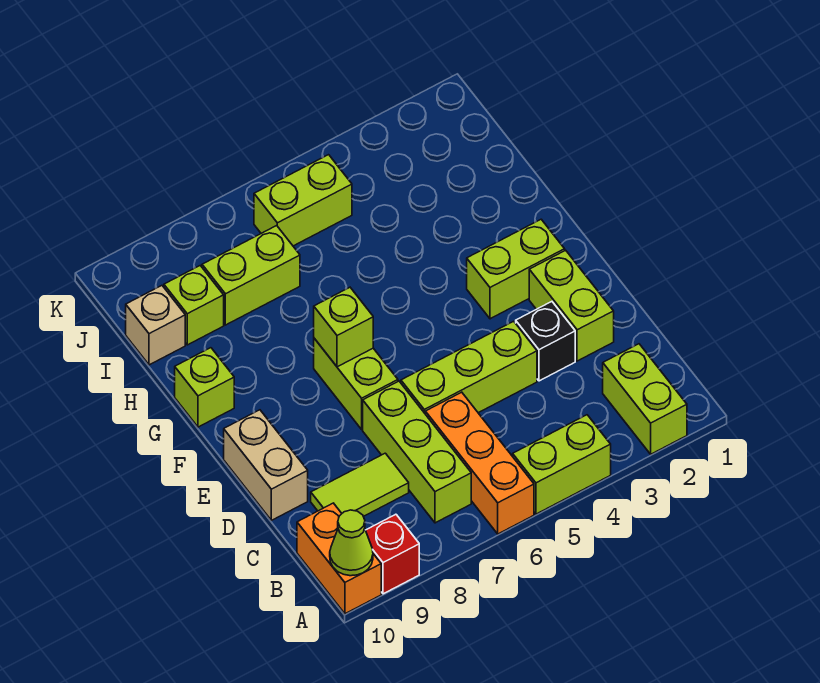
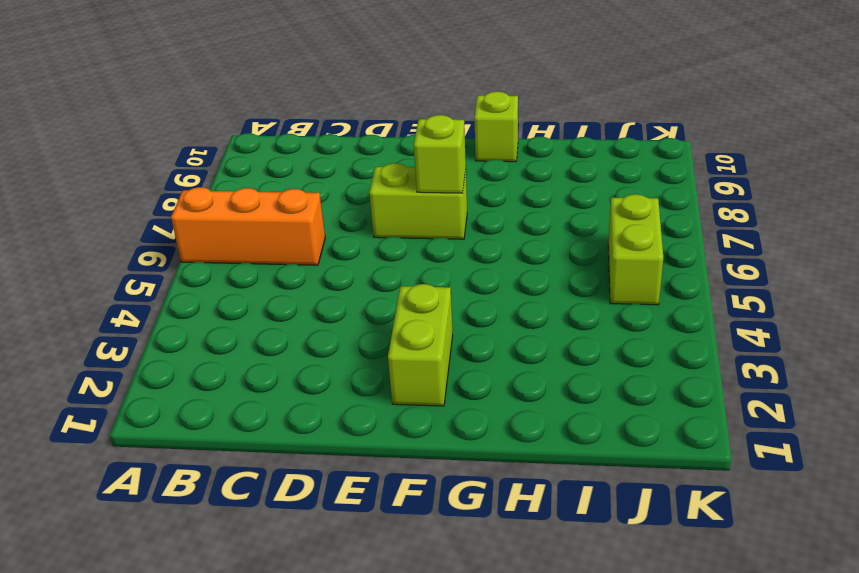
none -> lime 1x2 brick [603,344,687,454]
none -> lime 1x2 brick [513,415,611,514]
none -> red 1x1 brick [366,514,419,594]

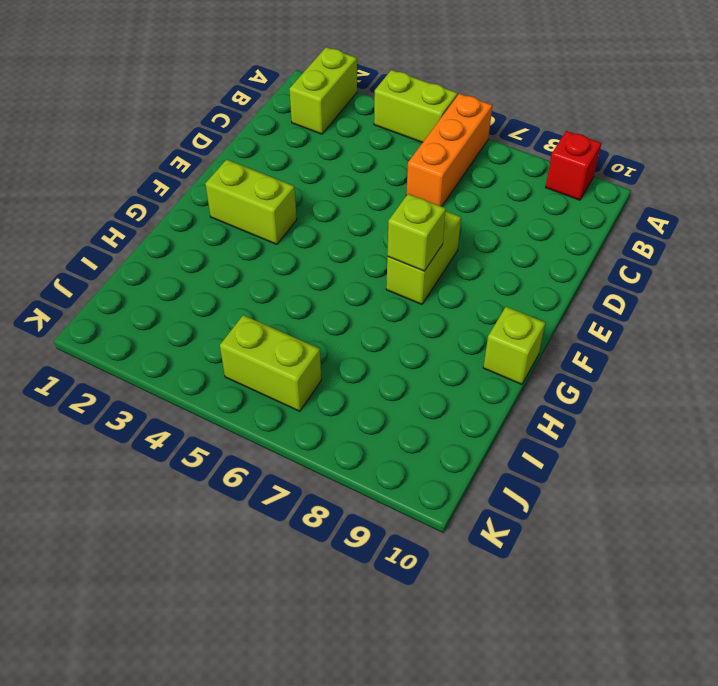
none -> orange 1x2 brick [297,503,381,614]
none -> lime 1x3 brick [363,381,471,523]
none -> lime 1x2 tile [311,453,409,516]

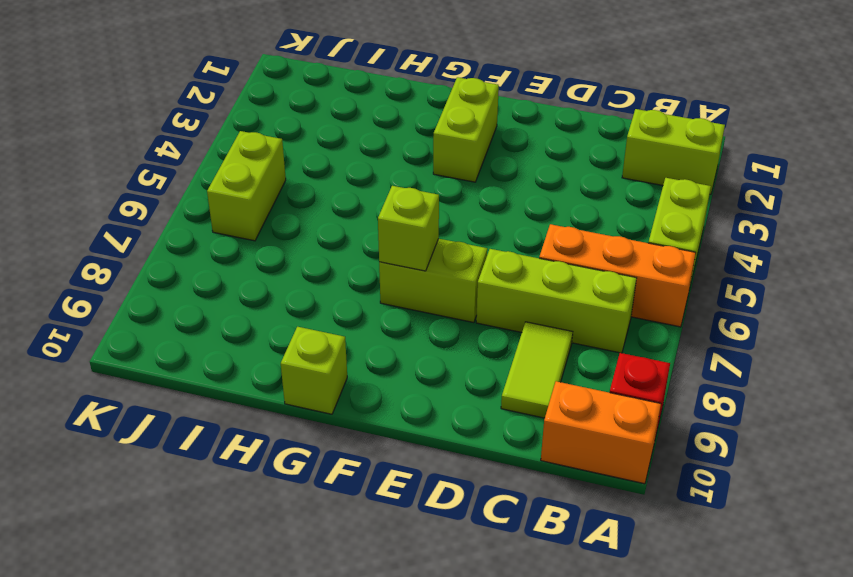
none -> lime 1x2 brick [529,250,614,361]
none -> black 1x1 brick [516,302,575,381]
none -> lime 1x3 brick [401,321,537,413]

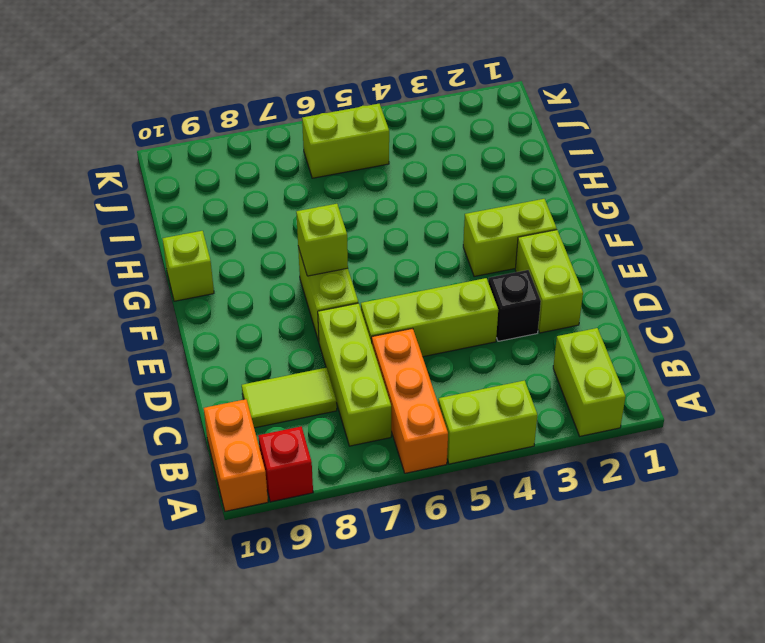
none -> tan 1x2 brick [224,410,308,520]
none -> lime 1x2 brick [202,226,300,325]
none -> lime 1x1 brick [164,266,224,345]

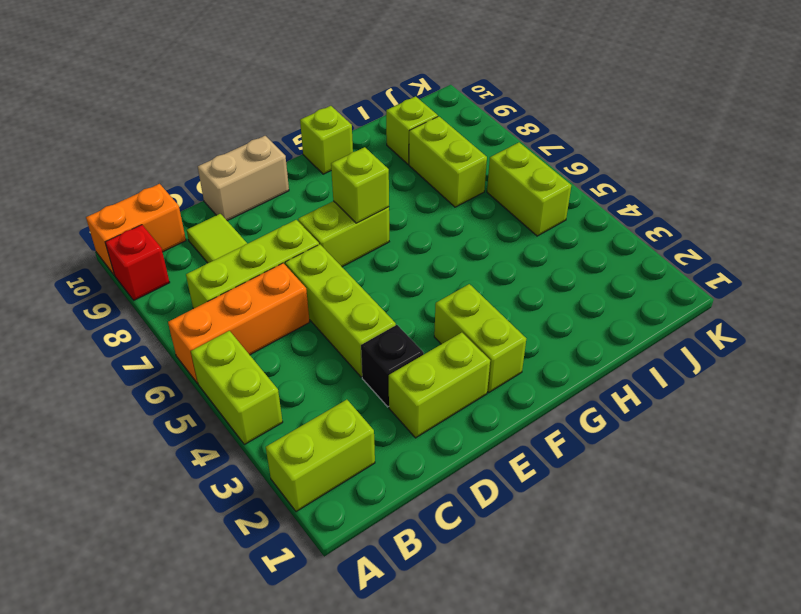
none -> tan 1x1 brick [126,286,185,365]
none -> lime 1x1 cone [330,510,373,576]

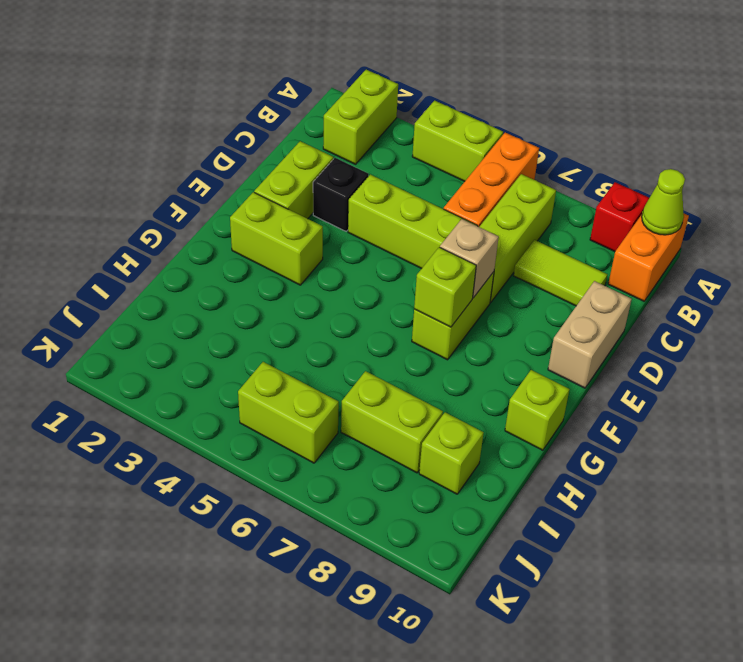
tan 1x1 brick [440,219,499,298] -> tan 1x1 brick moved to [126,286,185,365]

